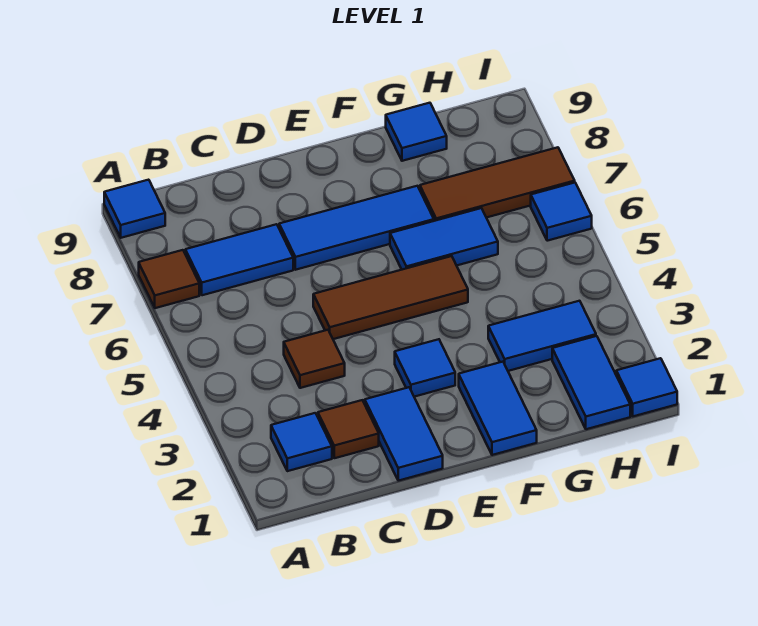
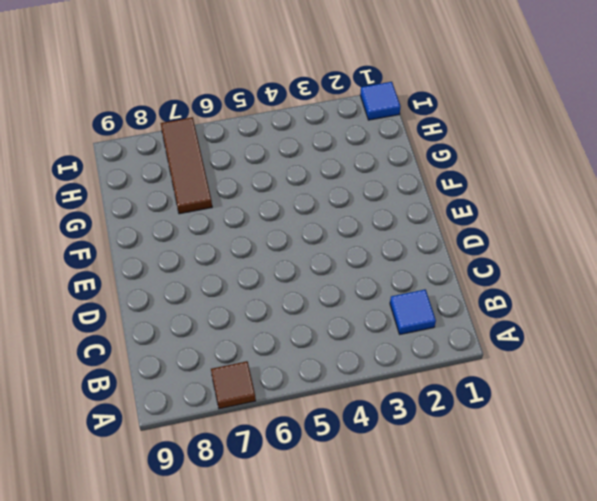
none -> blue 1x1 tile [104,180,165,238]
none -> blue 1x2 tile [185,224,293,295]
none -> brown 1x1 tile [318,400,379,458]

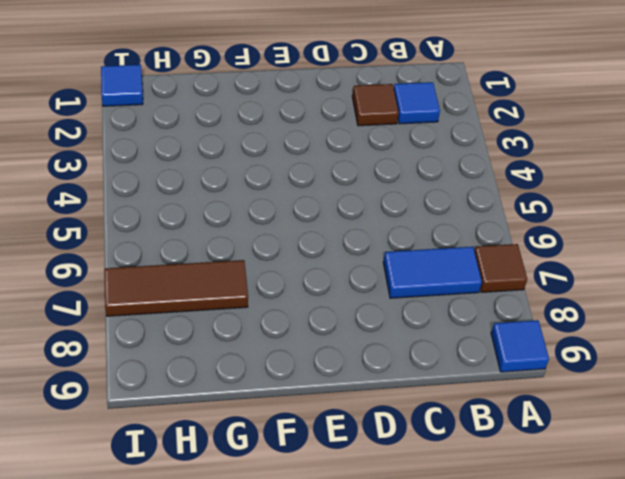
none -> brown 1x1 tile [284,330,345,388]
none -> blue 1x2 tile [365,387,443,481]
none -> brown 1x3 tile [313,256,468,339]

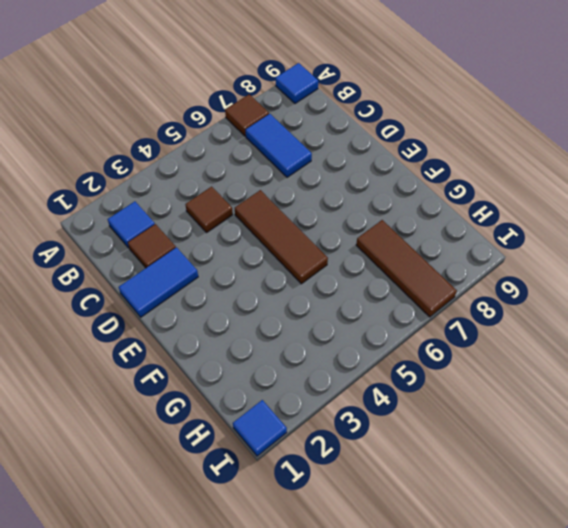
none -> blue 1x3 tile [279,186,434,270]
none -> blue 1x1 tile [395,339,455,397]
none -> blue 1x2 tile [459,362,537,455]

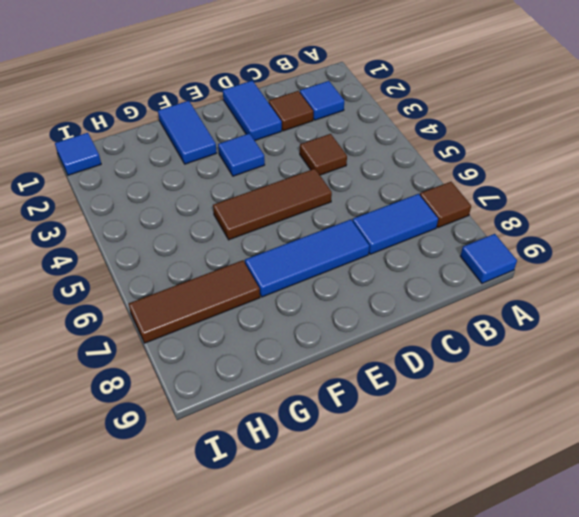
none -> blue 1x2 tile [390,208,498,270]
none -> blue 1x2 tile [488,301,596,371]
none -> blue 1x1 tile [386,103,447,161]

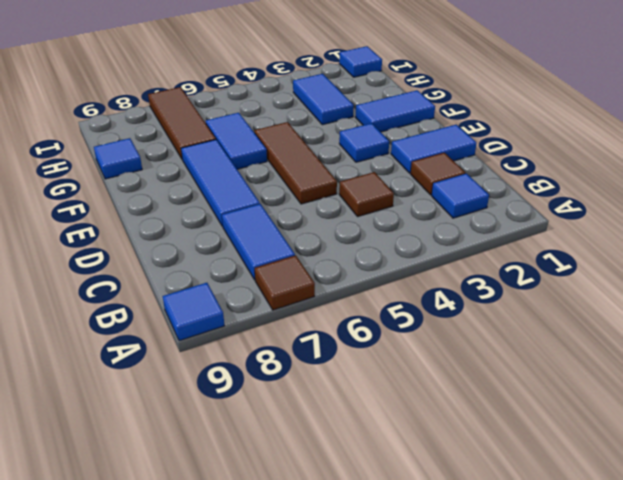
none -> blue 1x2 tile [552,336,630,429]
none -> blue 1x1 tile [531,183,592,241]

